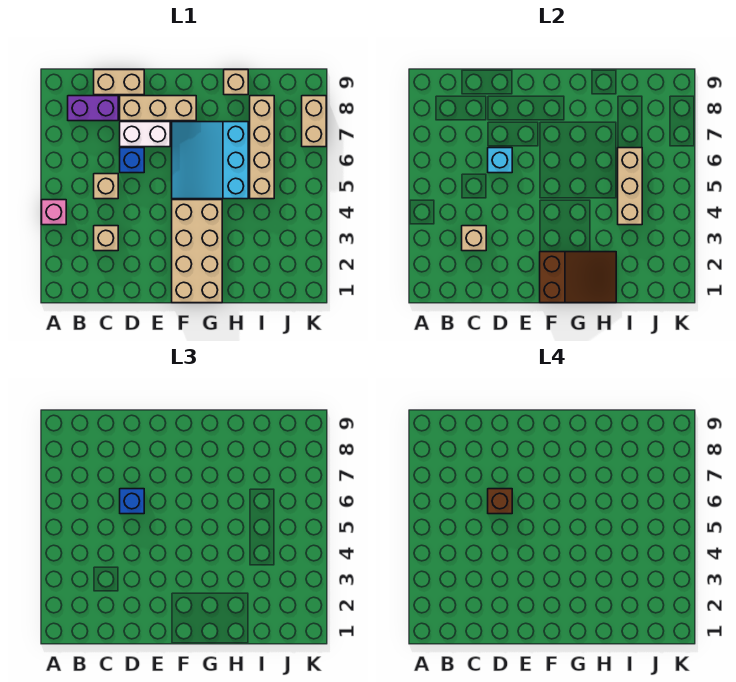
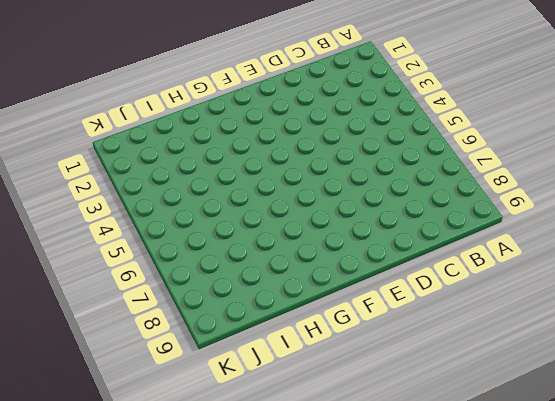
none -> pink 1x1 brick [42,200,66,225]
none -> purple 1x2 brick [68,96,118,121]
none -> tan 1x1 brick [94,226,118,251]

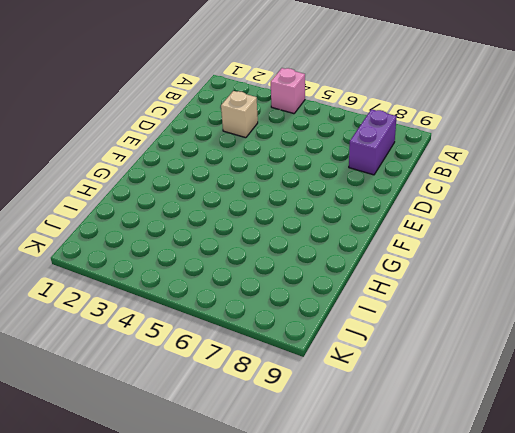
none -> tan 1x1 brick [94,174,118,199]
none -> tan 1x2 brick [94,70,144,95]
none -> blue 1x1 brick [120,148,144,173]

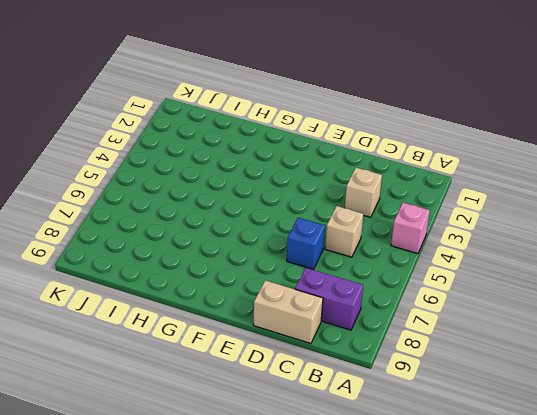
none -> white 1x2 brick [120,122,170,147]
none -> tan 1x3 brick [120,96,196,121]
none -> tan 2x4 brick [172,200,222,303]

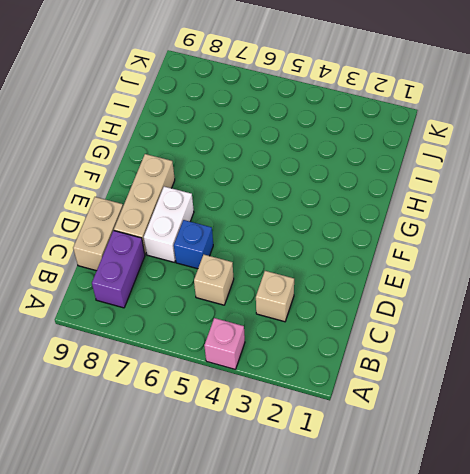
none -> tan 2x4 brick [172,200,222,303]
none -> cyan 3x3 slope [172,122,248,199]
none -> tan 1x1 brick [224,70,248,95]

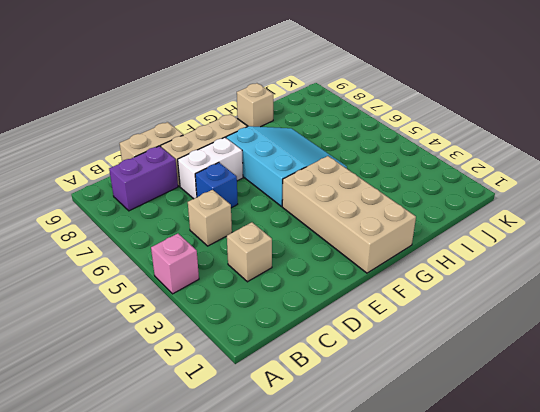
cyan 3x3 slope [226,126,347,206] -> cyan 3x3 slope turned to [172,122,248,199]
none -> tan 1x4 brick [250,96,274,199]
none -> tan 1x2 brick [302,96,326,147]
none -> tan 1x1 brick [462,226,486,251]

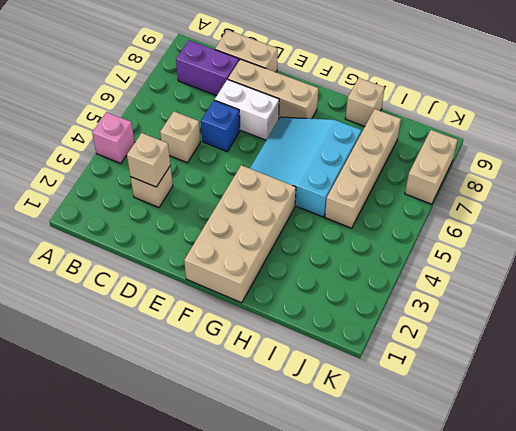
none -> cyan 1x1 brick [488,148,512,173]
none -> brown 2x3 slope [540,252,616,303]
none -> tan 1x3 brick [618,148,642,225]

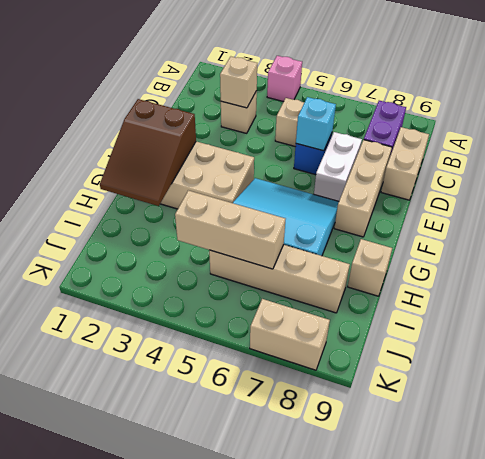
none -> blue 1x1 brick [120,489,144,514]
none -> brown 1x1 brick [488,489,512,514]

